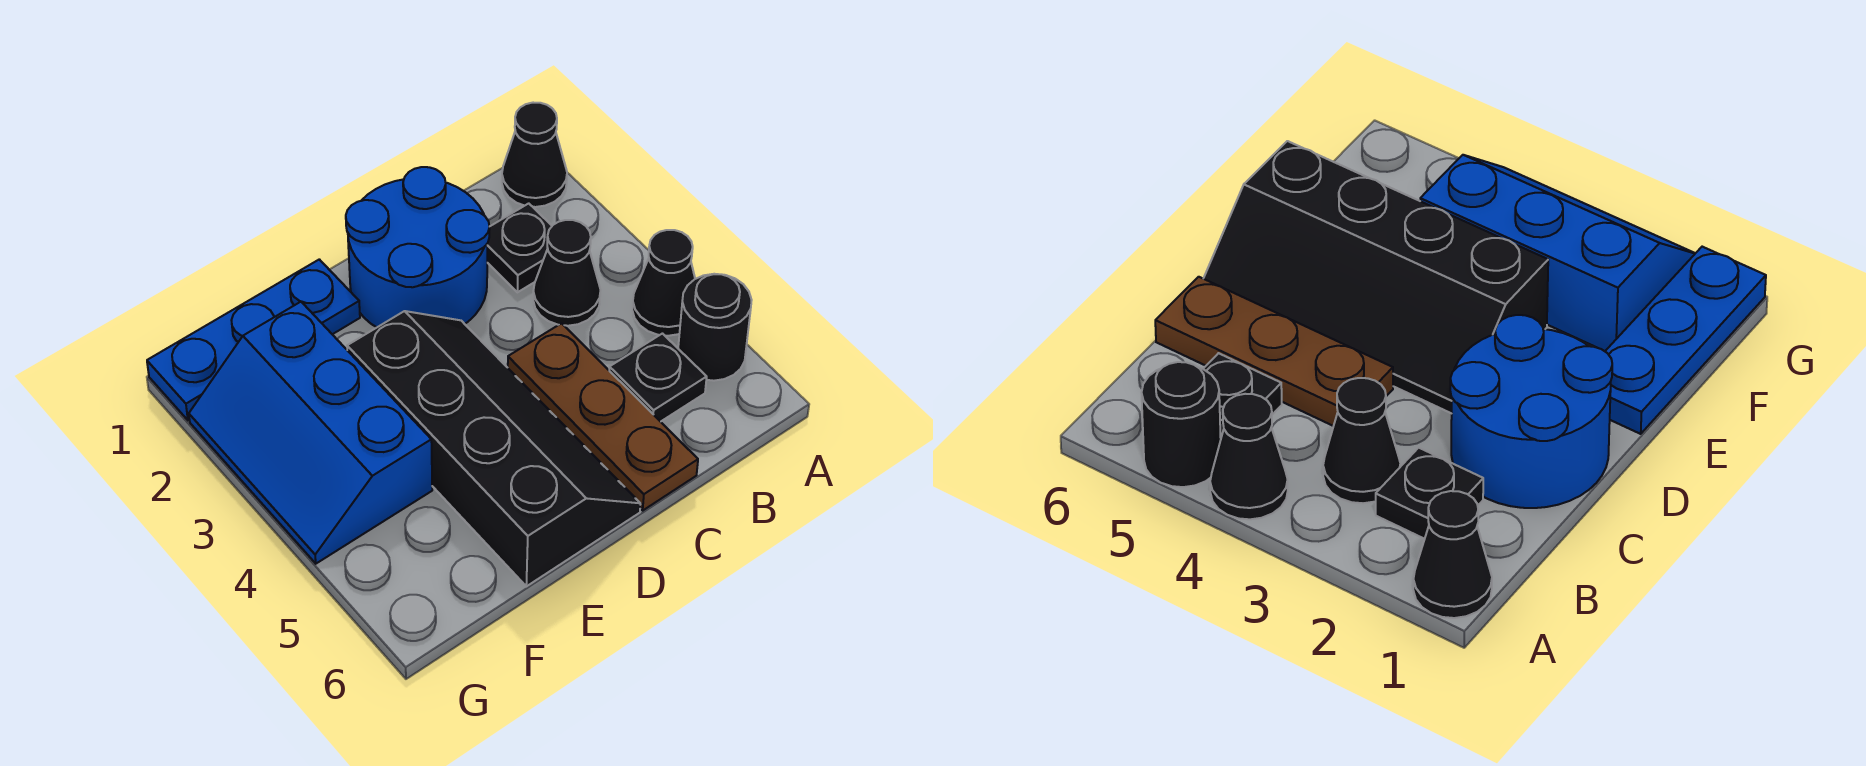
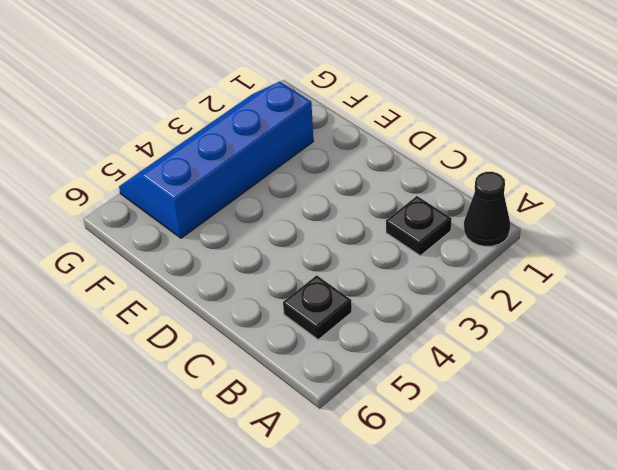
blue 2x4 slope [119,82,313,238] -> blue 2x3 slope [189,302,432,564]
none -> black 1x1 cone [632,230,695,336]
none -> black 1x1 round brick [678,274,752,381]

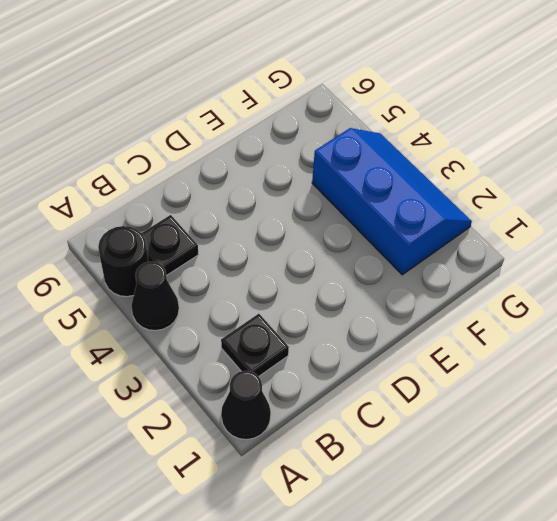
none -> black 1x1 cone [533,220,601,326]
none -> blue 2x2 round brick [346,167,490,327]

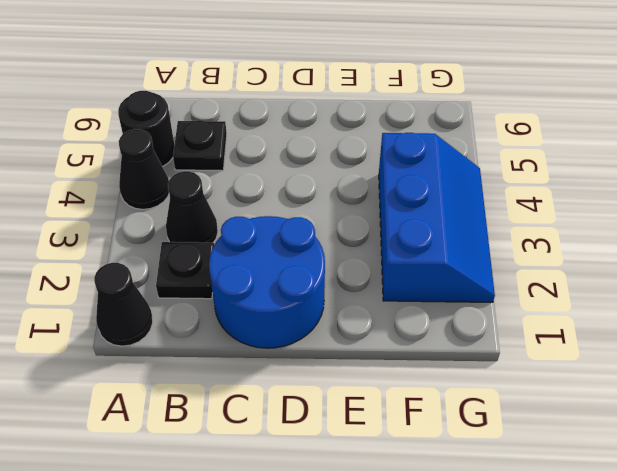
none -> brown 1x3 plate [508,323,698,510]
none -> black 2x4 slope [347,311,641,586]

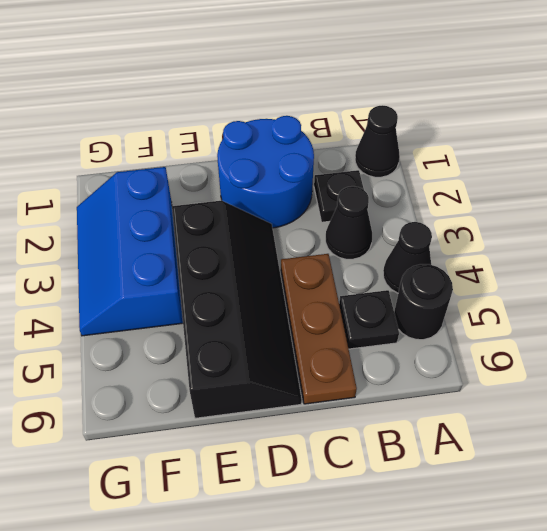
none -> blue 1x3 plate [147,259,360,420]

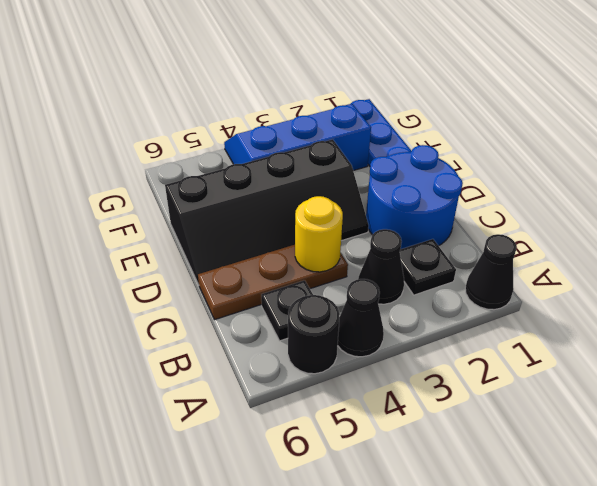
yellow 1x1 round brick [295,196,343,272] -> none

